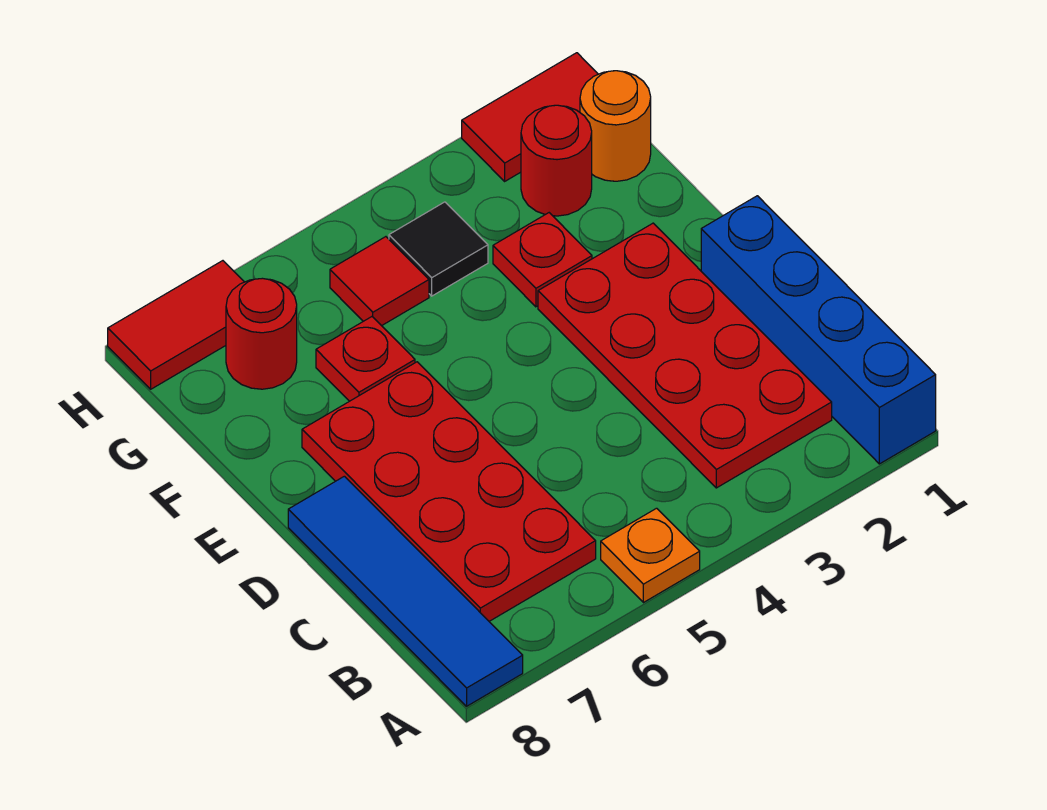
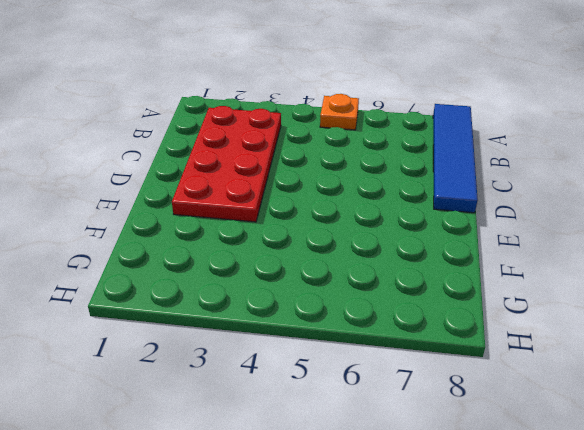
none -> blue 1x4 brick [701,196,936,464]
none -> red 2x4 plate [302,362,596,621]
none -> red 1x1 plate [493,213,592,307]

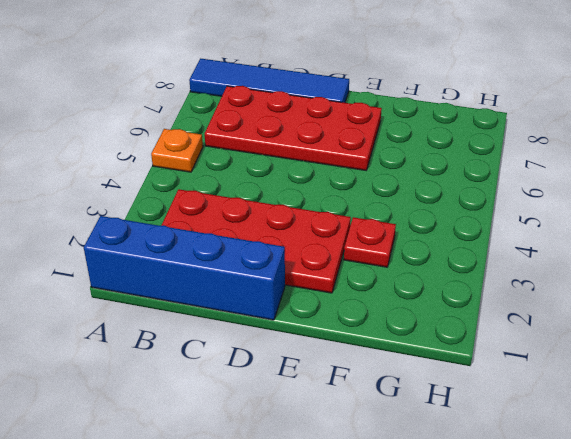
none -> red 1x1 plate [316,317,415,401]
none -> orange 1x1 round brick [580,71,651,181]
none -> red 1x1 round brick [521,105,592,216]

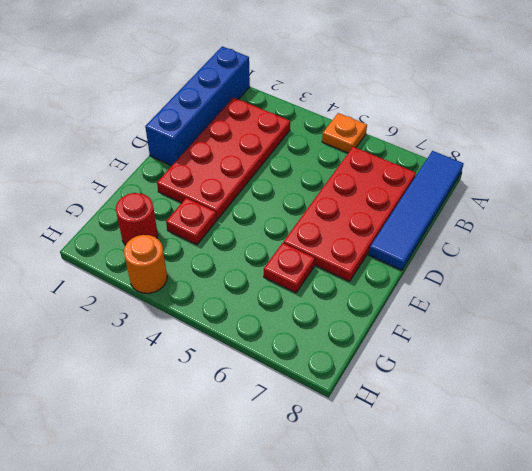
orange 1x1 round brick [124,235,167,293] -> orange 1x1 round brick moved to [580,71,651,181]
none -> black 1x1 tile [389,202,488,296]
none -> red 1x1 tile [330,237,429,326]
none -> red 1x1 round brick [226,278,297,389]

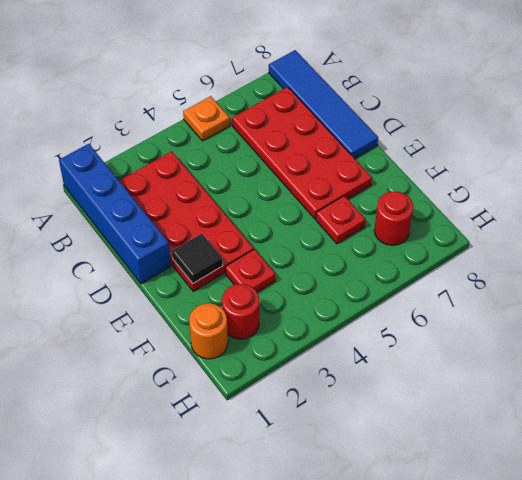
black 1x1 tile [172,234,223,283] -> black 1x1 tile moved to [389,202,488,296]
none -> red 1x1 tile [330,237,429,326]
none -> red 1x2 tile [462,53,598,181]
none -> red 1x2 tile [108,261,244,389]

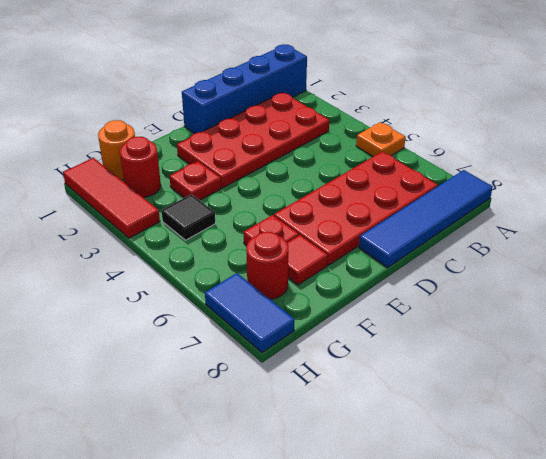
red 1x1 tile [287,235,328,285] -> red 1x1 tile moved to [330,237,429,326]
red 1x3 tile [63,158,160,238] -> red 1x2 tile [462,53,598,181]
blue 1x2 tile [205,273,294,352] -> red 1x2 tile [108,261,244,389]

